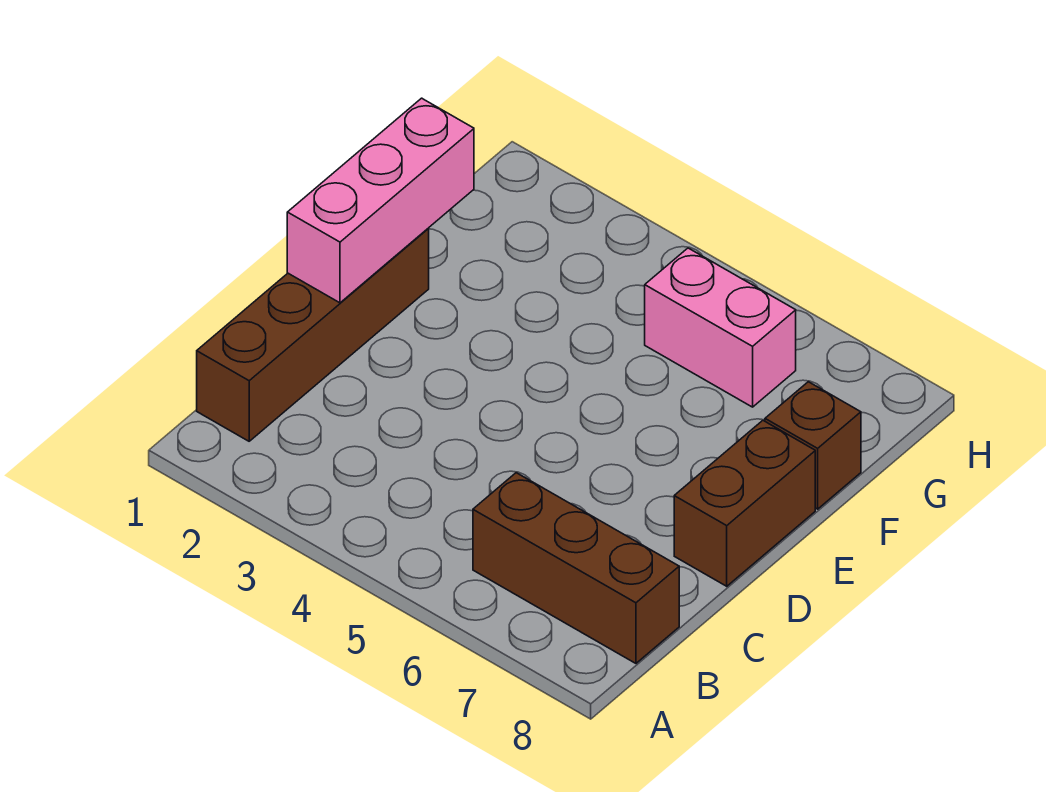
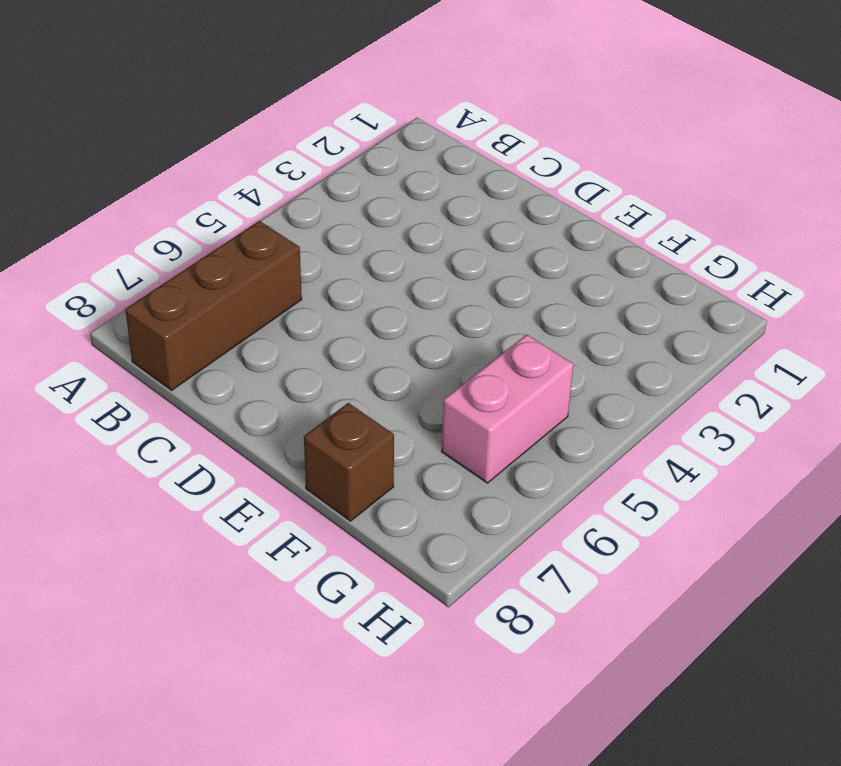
none -> brown 1x4 brick [197,229,429,441]
none -> brown 1x2 brick [674,421,815,586]

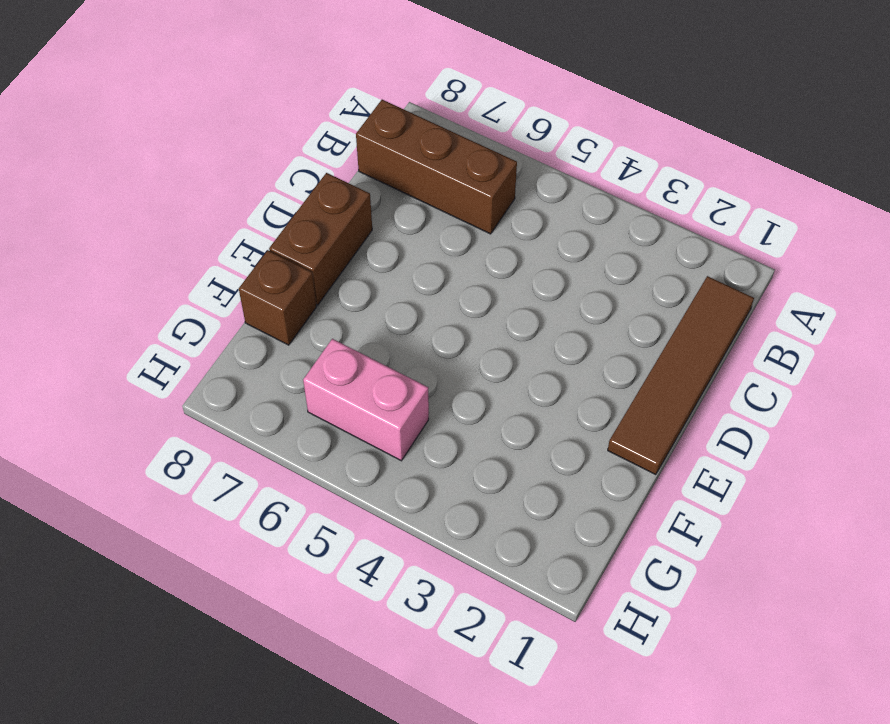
brown 1x4 tile [608,276,754,475] -> brown 1x4 brick [197,229,429,441]
none -> pink 1x3 brick [287,98,474,303]

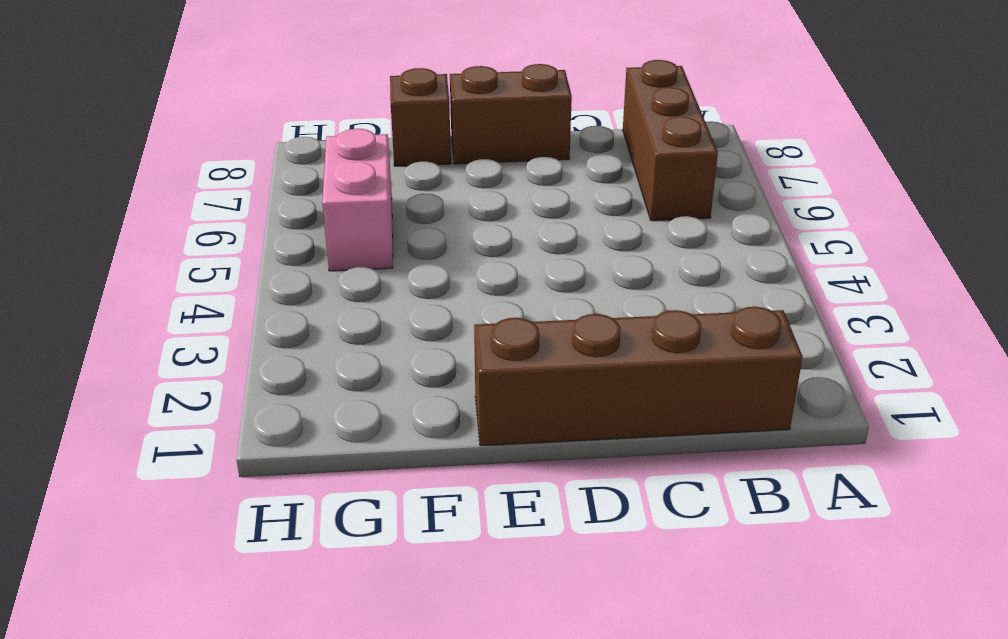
none -> pink 1x3 brick [287,98,474,303]

